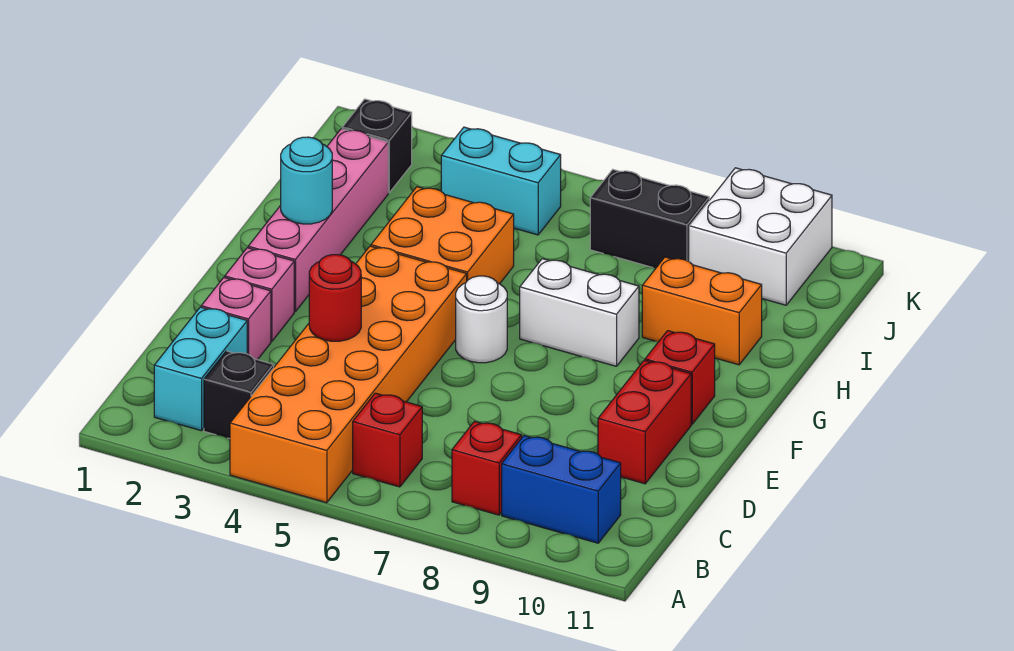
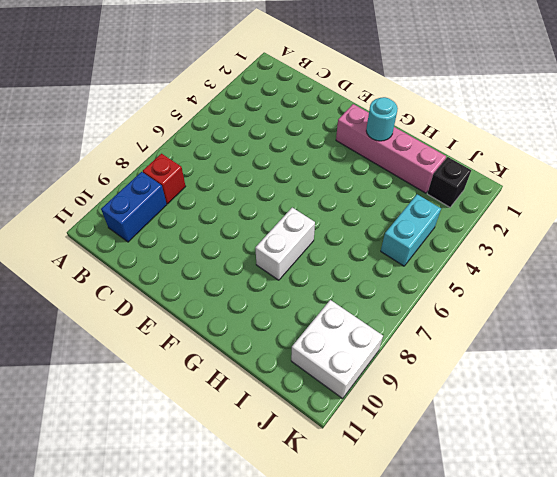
none -> orange 2x6 brick [230,246,467,503]
none -> cyan 1x2 brick [154,307,247,431]
none -> black 1x1 brick [204,351,274,439]

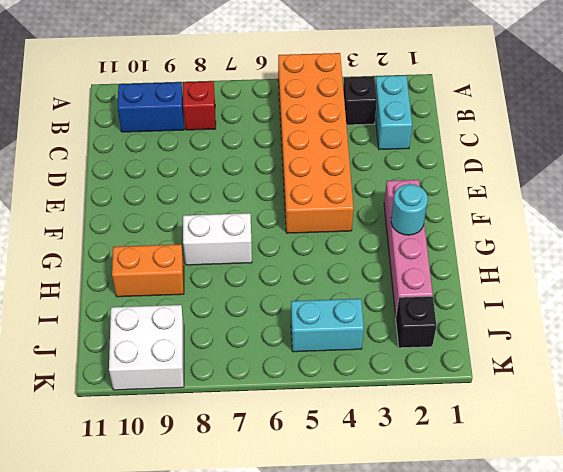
none -> red 1x1 brick [353,393,422,487]
none -> pink 1x1 brick [201,277,271,360]
none -> red 1x2 brick [598,360,691,484]

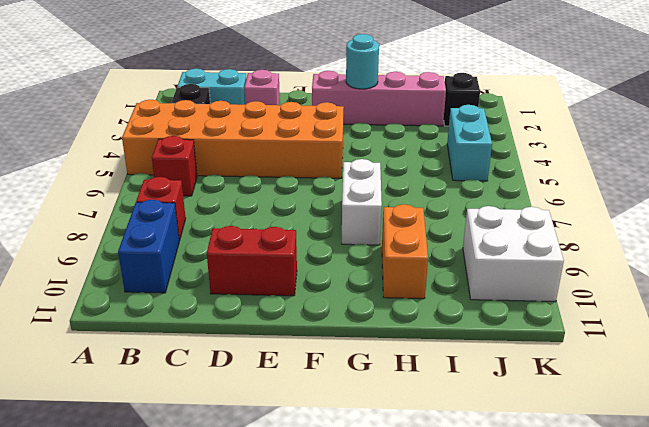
none -> pink 1x1 brick [225,248,294,341]
none -> white 1x1 round brick [456,276,507,363]
none -> red 1x1 brick [645,331,715,424]

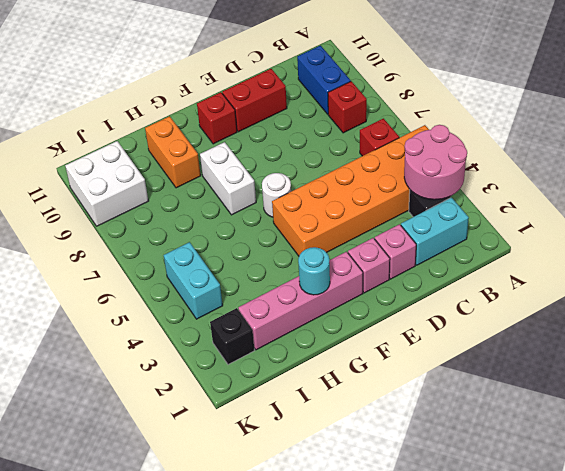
pink 2x2 round brick [404,125,467,200] -> none
none -> orange 2x2 brick [371,187,514,284]
none -> black 1x2 brick [590,170,709,268]
none -> red 1x1 round brick [309,255,361,341]

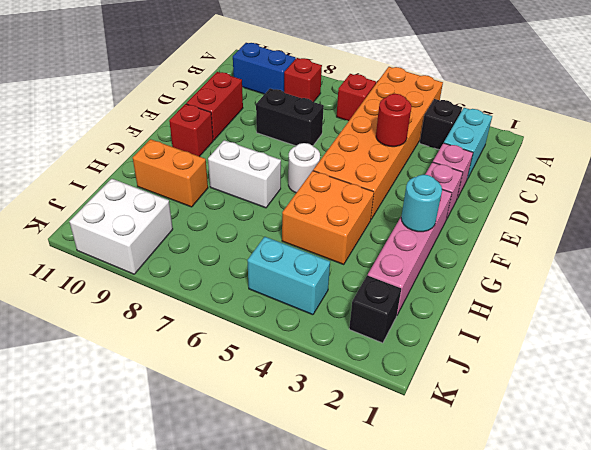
black 1x2 brick [256,88,324,146] -> black 1x2 brick moved to [590,170,709,268]

